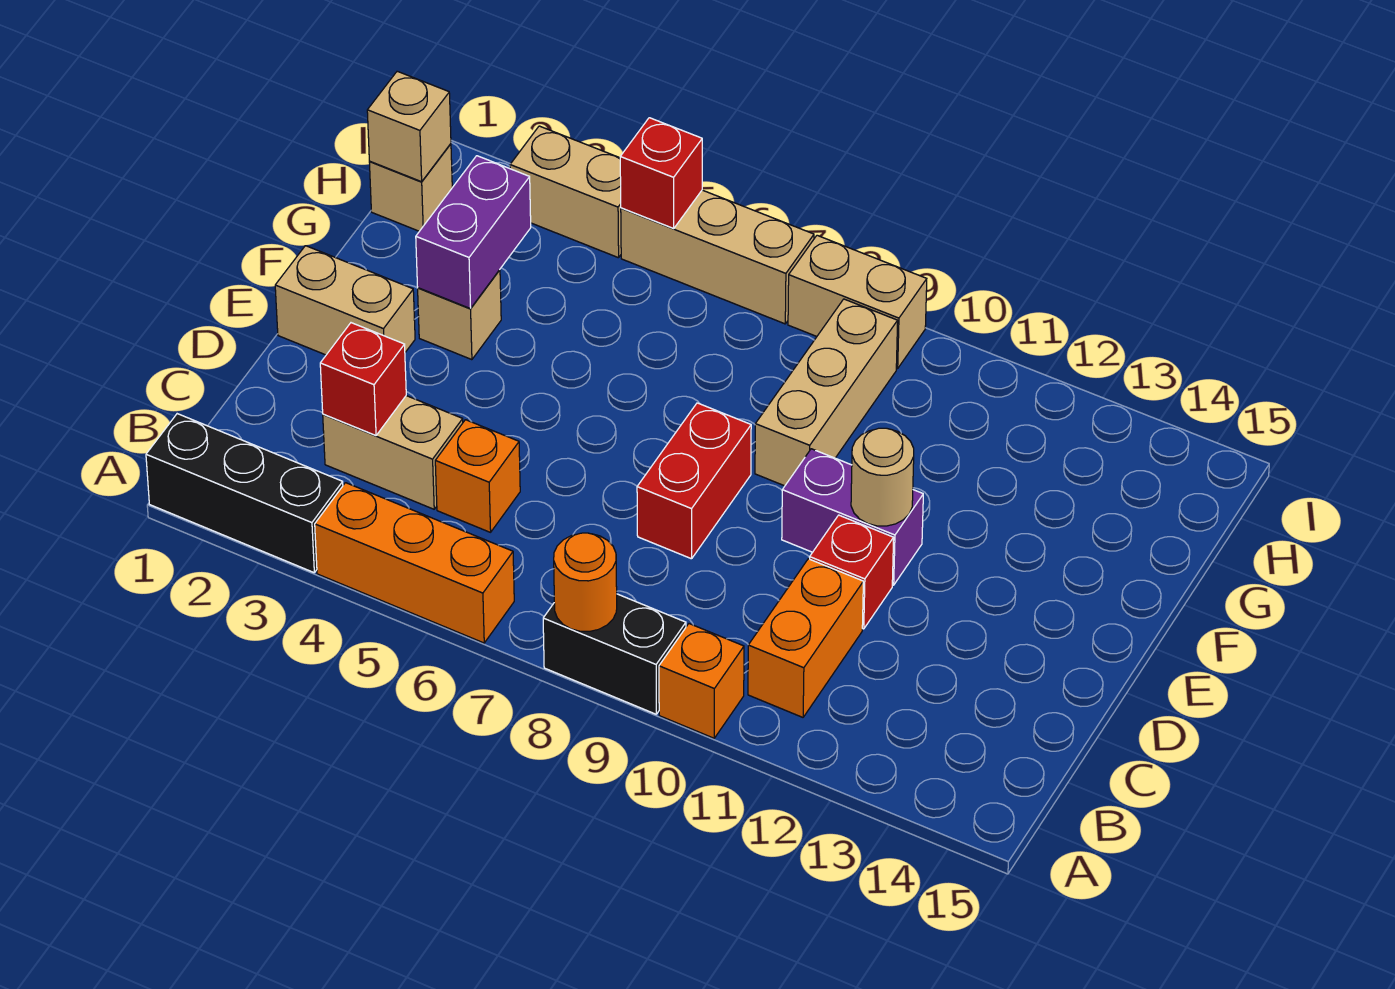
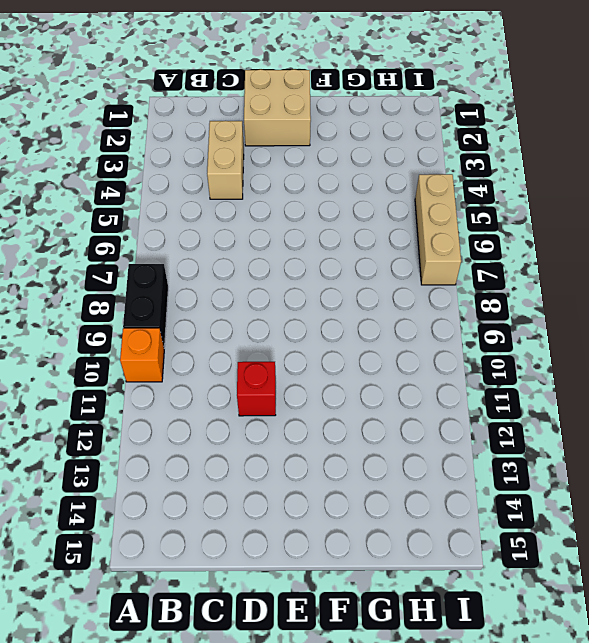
tan 2x2 brick [244,69,311,146] -> tan 1x2 brick [275,246,415,355]
none -> black 1x3 brick [146,414,343,572]
none -> orange 1x3 brick [315,483,514,643]
none -> orange 1x2 brick [748,559,863,717]

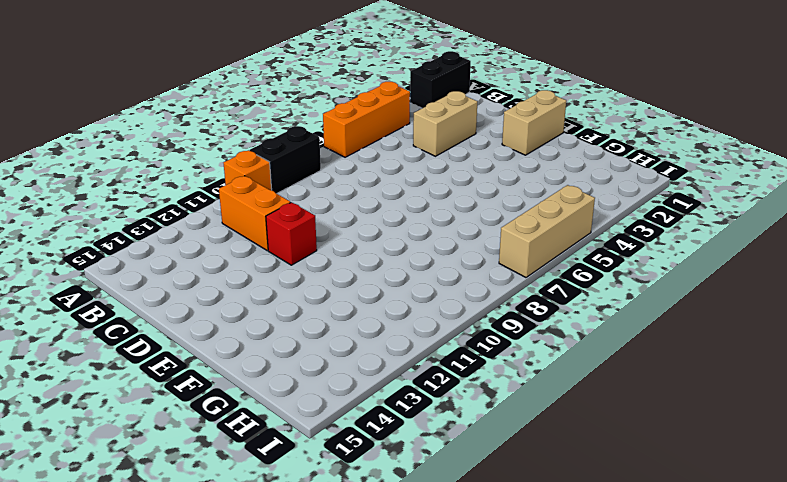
black 1x2 brick [410,51,471,108] -> black 1x3 brick [146,414,343,572]
none -> orange 1x1 brick [435,420,520,532]
none -> red 1x2 brick [637,403,751,559]
none -> purple 1x2 brick [782,449,923,585]

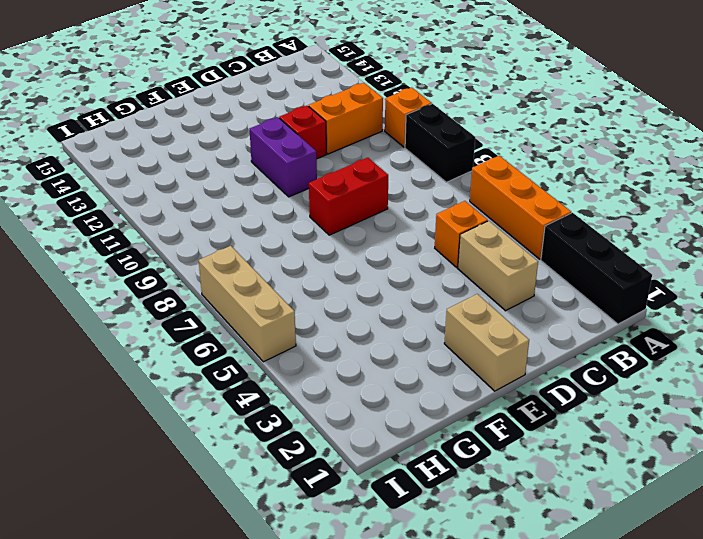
none -> tan 1x1 brick [418,270,501,360]
none -> tan 1x3 brick [755,299,898,486]
none -> tan 1x1 brick [369,144,452,231]

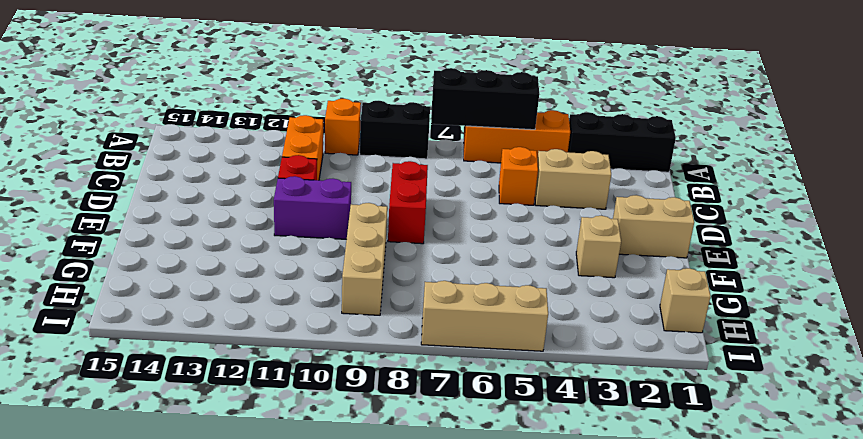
black 1x3 brick [431,68,539,130] -> none
none -> tan 1x2 brick [510,126,621,258]
none -> tan 1x2 brick [788,235,927,368]
none -> orange 1x1 round brick [554,533,617,631]

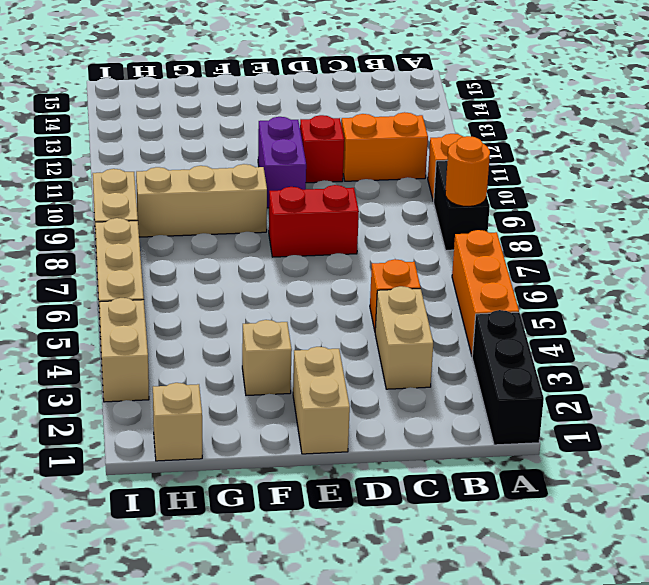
none -> red 1x1 brick [320,323,406,435]
none -> tan 1x1 round brick [851,428,914,526]
none -> purple 1x2 brick [416,156,531,309]

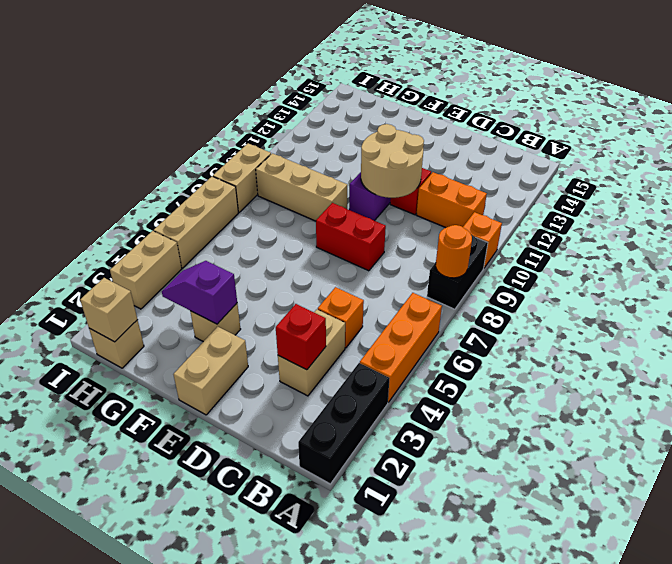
tan 2x2 round brick [361,124,424,198] -> tan 1x1 round brick [851,428,914,526]
purple 1x2 slope [162,261,237,324] -> purple 1x2 brick [416,156,531,309]
none -> red 1x1 brick [620,118,702,228]

